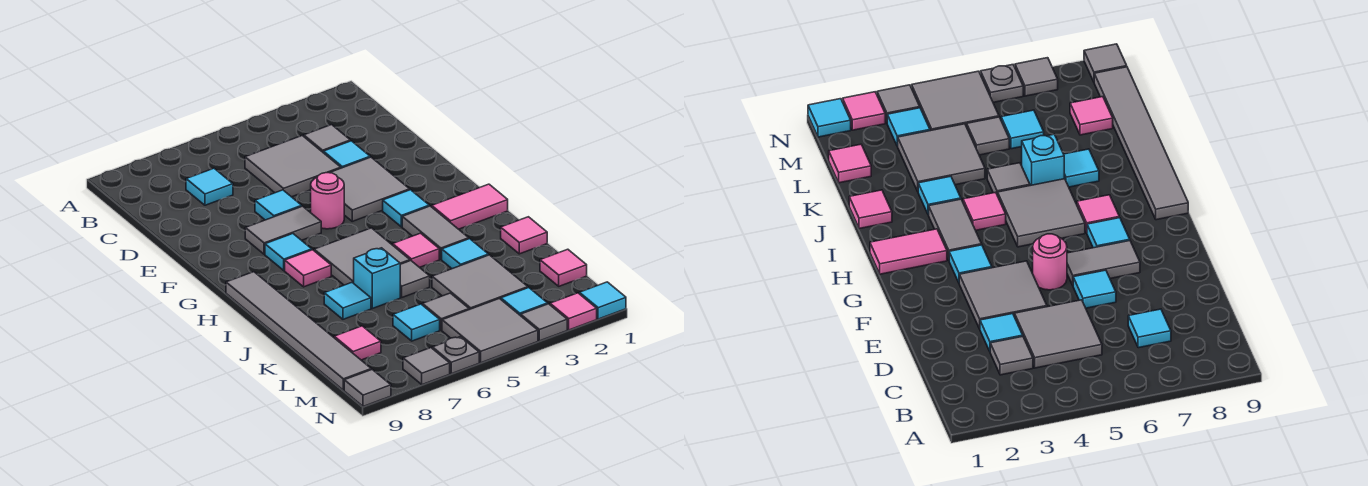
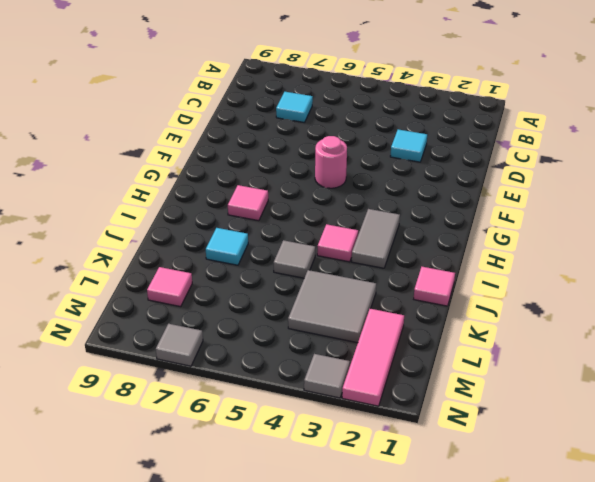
pink 1x3 tile [342,309,404,406] -> pink 1x1 tile [550,293,597,330]
none -> grey 1x1 tile [304,125,350,152]
none -> grey 2x2 tile [245,136,341,197]
none -> grey 2x2 tile [314,157,410,221]
none -> cyan 1x1 tile [255,190,302,220]

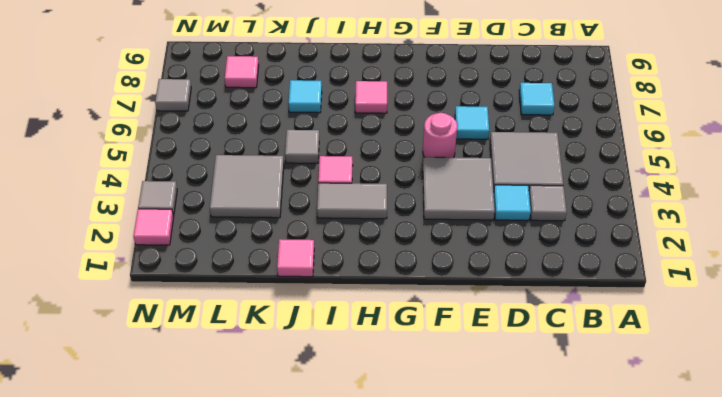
none -> grey 1x2 tile [245,206,321,254]
none -> cyan 1x1 tile [383,190,429,227]
none -> cyan 1x1 tile [265,234,312,270]
none -> pink 1x2 tile [432,184,508,229]

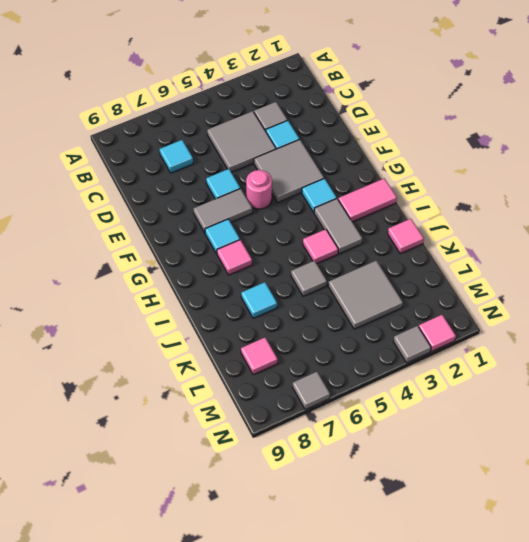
none -> grey 2x2 tile [314,228,410,285]
none -> grey 1x6 tile [226,272,371,390]
none -> cyan 1x1 tile [442,239,488,269]
none -> cyan 1x1 brick [354,248,400,309]

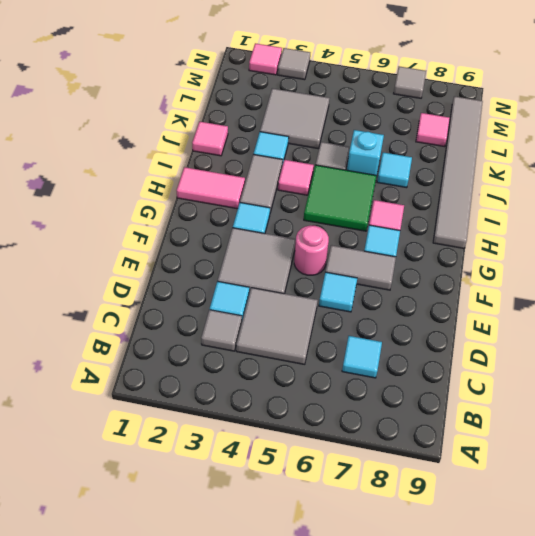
green 2x2 tile [304,165,377,231] -> grey 2x2 tile [314,228,410,285]
none -> pink 1x1 tile [540,249,587,286]
none -> grey 1x1 tile [422,293,469,330]
none -> cyan 1x1 tile [393,304,440,341]
none -> cyan 1x1 tile [501,288,548,316]

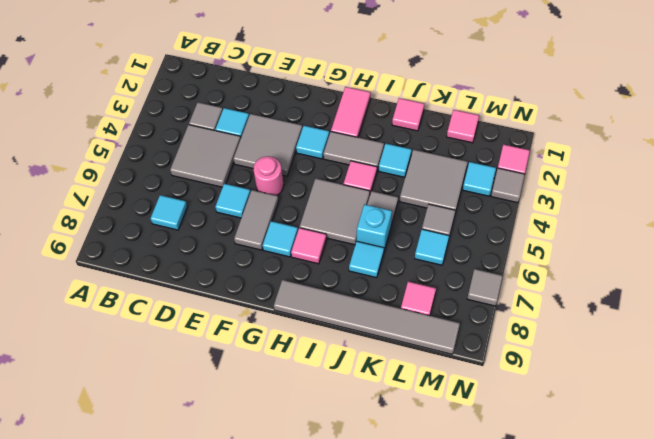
none -> grey 2x2 tile [442,298,538,363]
none -> cyan 1x1 tile [579,282,626,319]
none -> grey 1x1 plate [432,337,479,374]
none -> grey 1x1 tile [344,370,391,407]

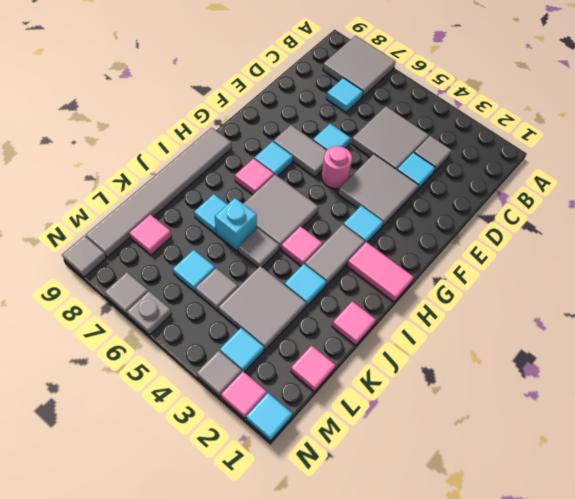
grey 2x2 tile [323,36,395,97] -> grey 2x2 tile moved to [442,298,538,363]

